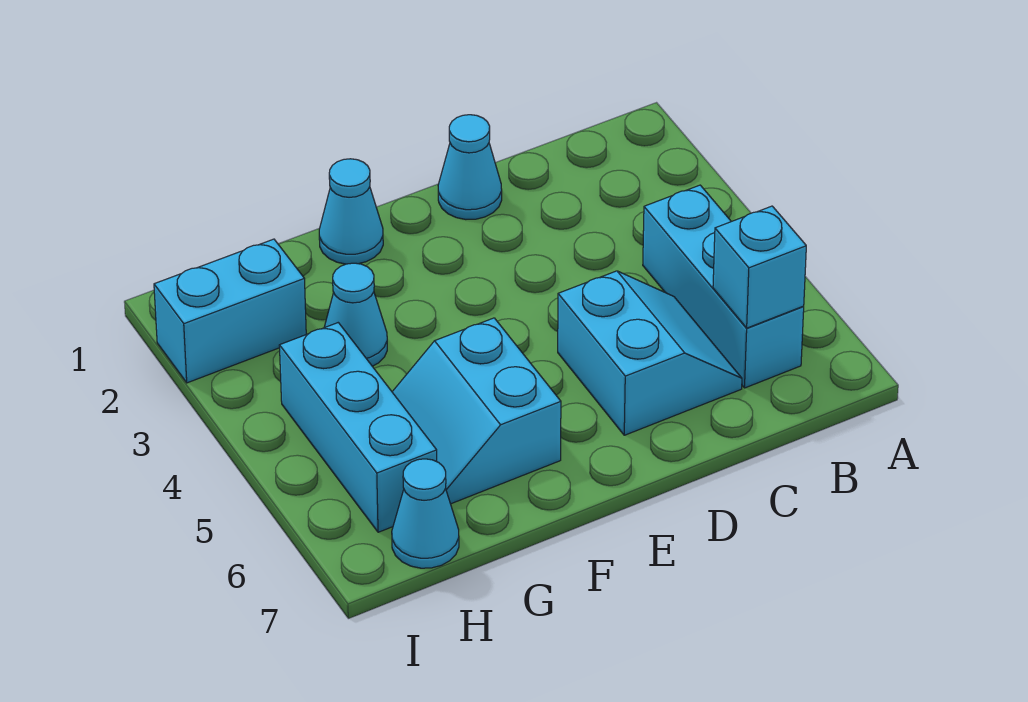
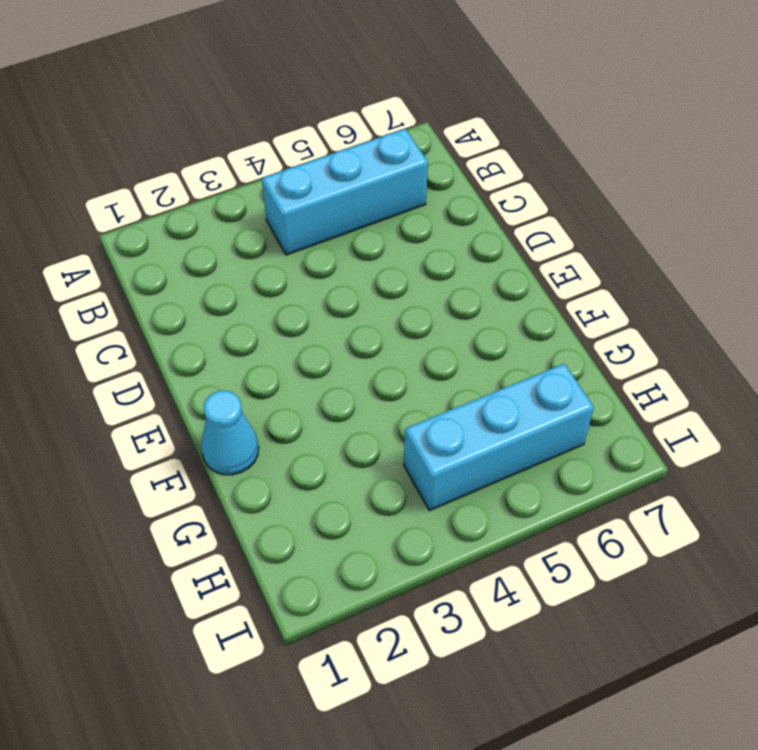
none -> cyan 2x2 slope [558,271,742,435]
none -> cyan 1x1 cone [438,115,502,219]

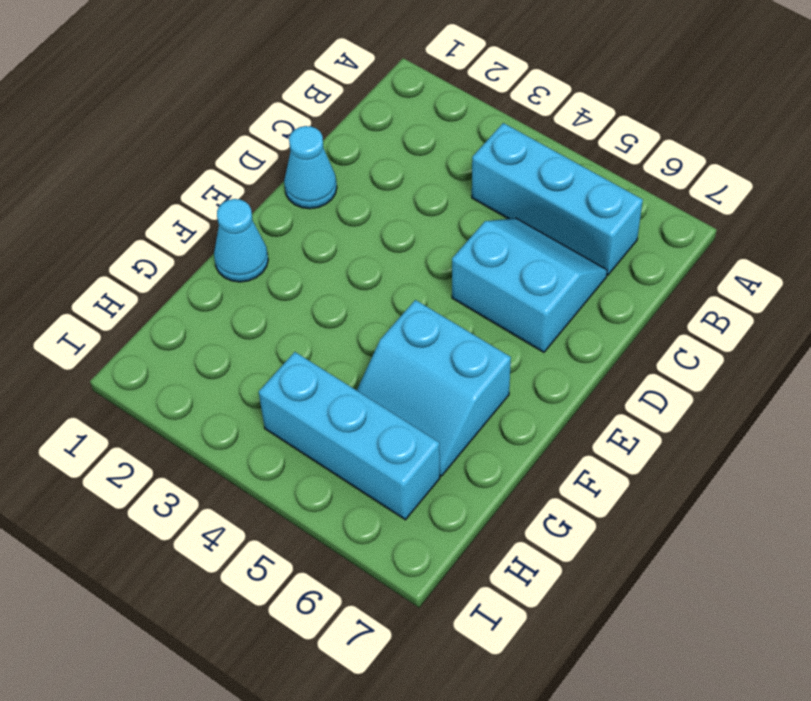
none -> cyan 1x1 cone [324,263,387,366]
none -> cyan 1x2 brick [154,239,306,383]

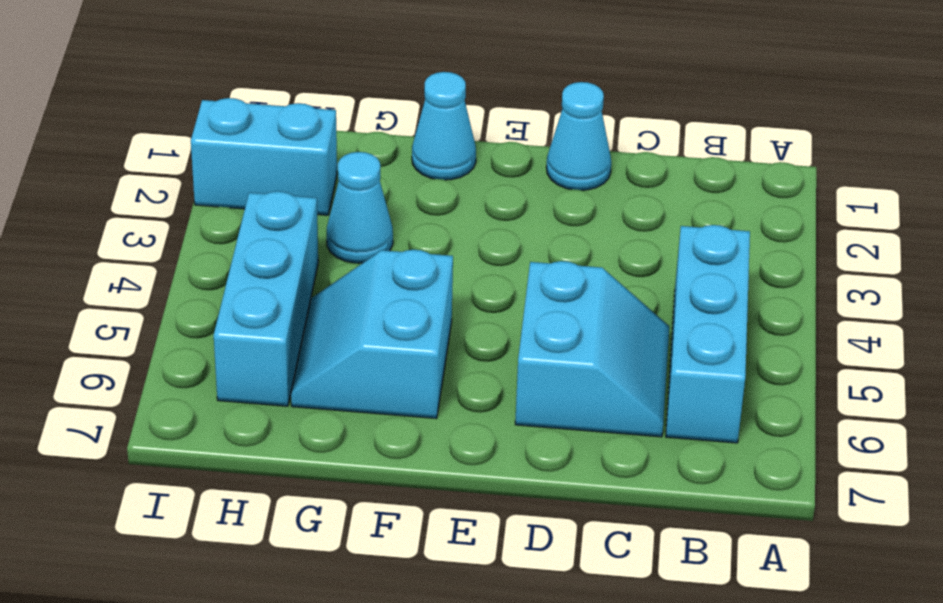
none -> cyan 1x1 cone [392,459,459,568]
none -> cyan 1x1 brick [713,206,806,328]

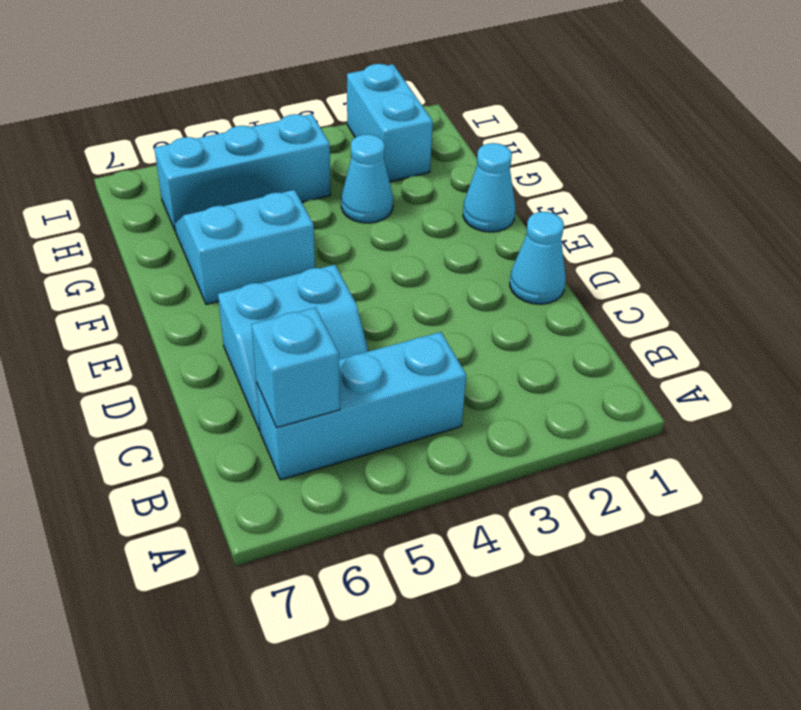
none -> cyan 1x1 cone [392,459,459,568]

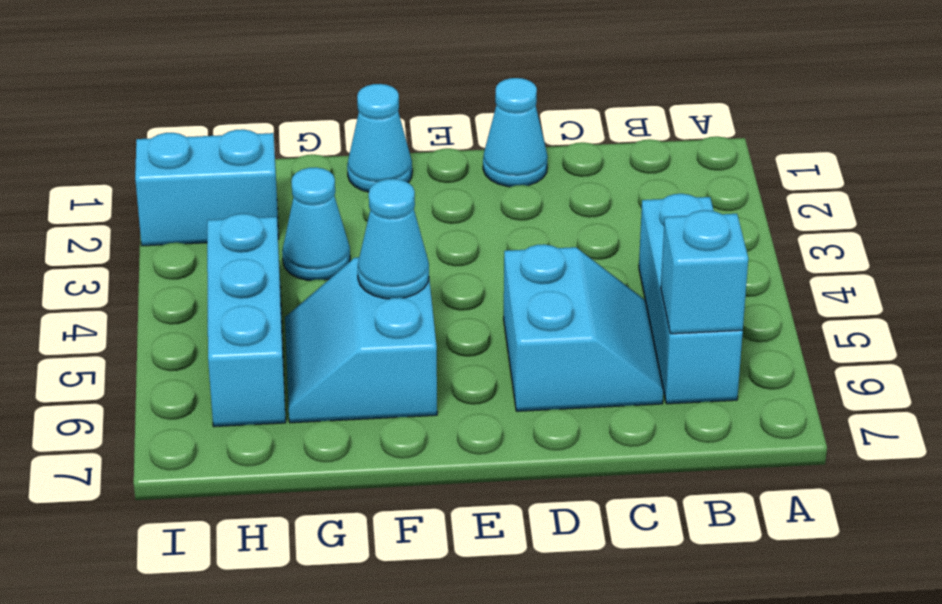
cyan 1x1 cone [358,179,429,299] -> cyan 1x1 cone moved to [392,459,459,568]

